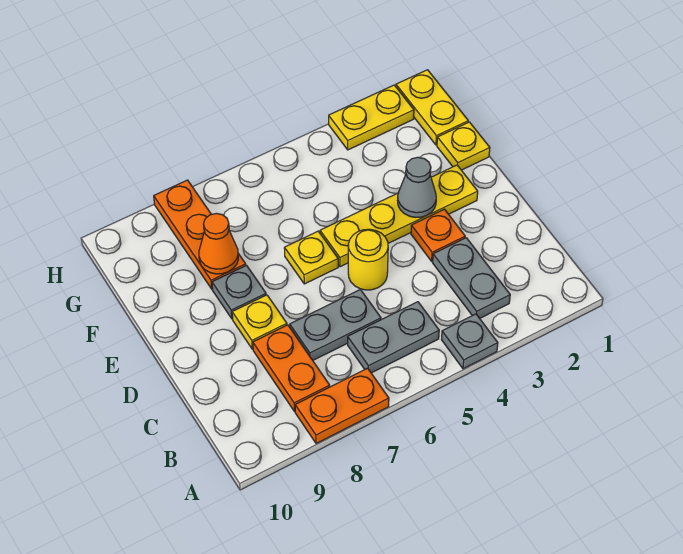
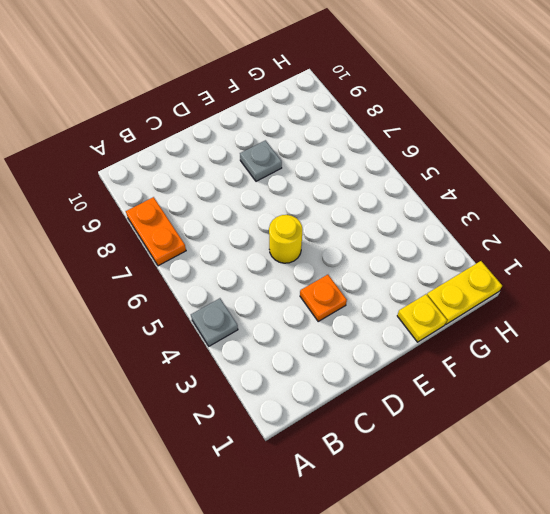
none -> grey 1x2 plate [433,238,510,318]
none -> grey 1x2 plate [348,302,439,373]
none -> orange 1x2 plate [253,325,330,412]

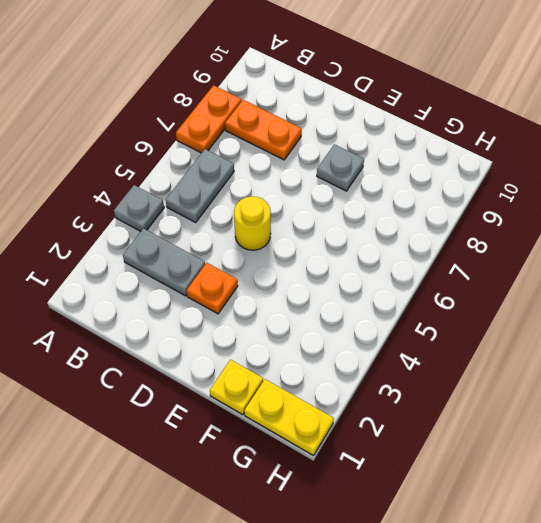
none -> grey 1x2 plate [290,289,381,360]
none -> yellow 1x1 plate [232,295,287,349]
none -> yellow 1x4 plate [320,165,478,267]

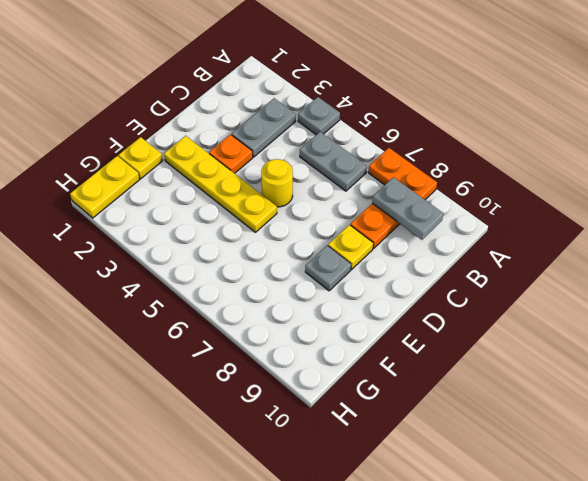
grey 1x2 plate [372,177,443,240] -> grey 1x2 plate moved to [290,289,381,360]
none -> yellow 1x1 plate [284,231,338,284]
none -> orange 1x3 plate [154,180,246,289]
none -> yellow 1x2 plate [329,85,414,150]

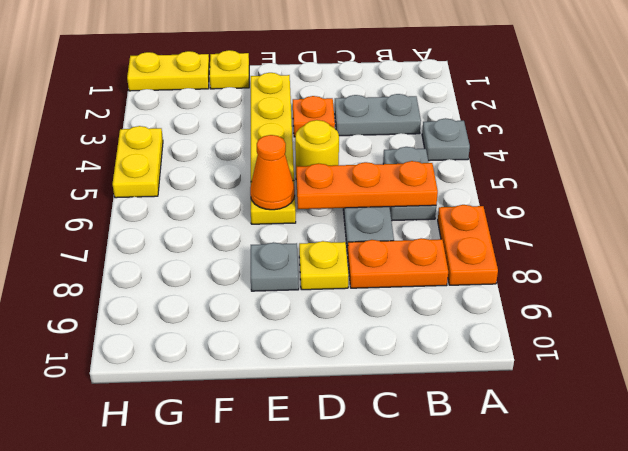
orange 1x3 plate [296,161,438,209] -> orange 1x3 plate moved to [154,180,246,289]
orange 1x1 cone [250,135,295,210] -> orange 1x1 cone moved to [199,213,238,274]
yellow 1x2 plate [113,126,163,198] -> yellow 1x2 plate moved to [329,85,414,150]
none -> grey 1x1 cone [398,157,436,217]

